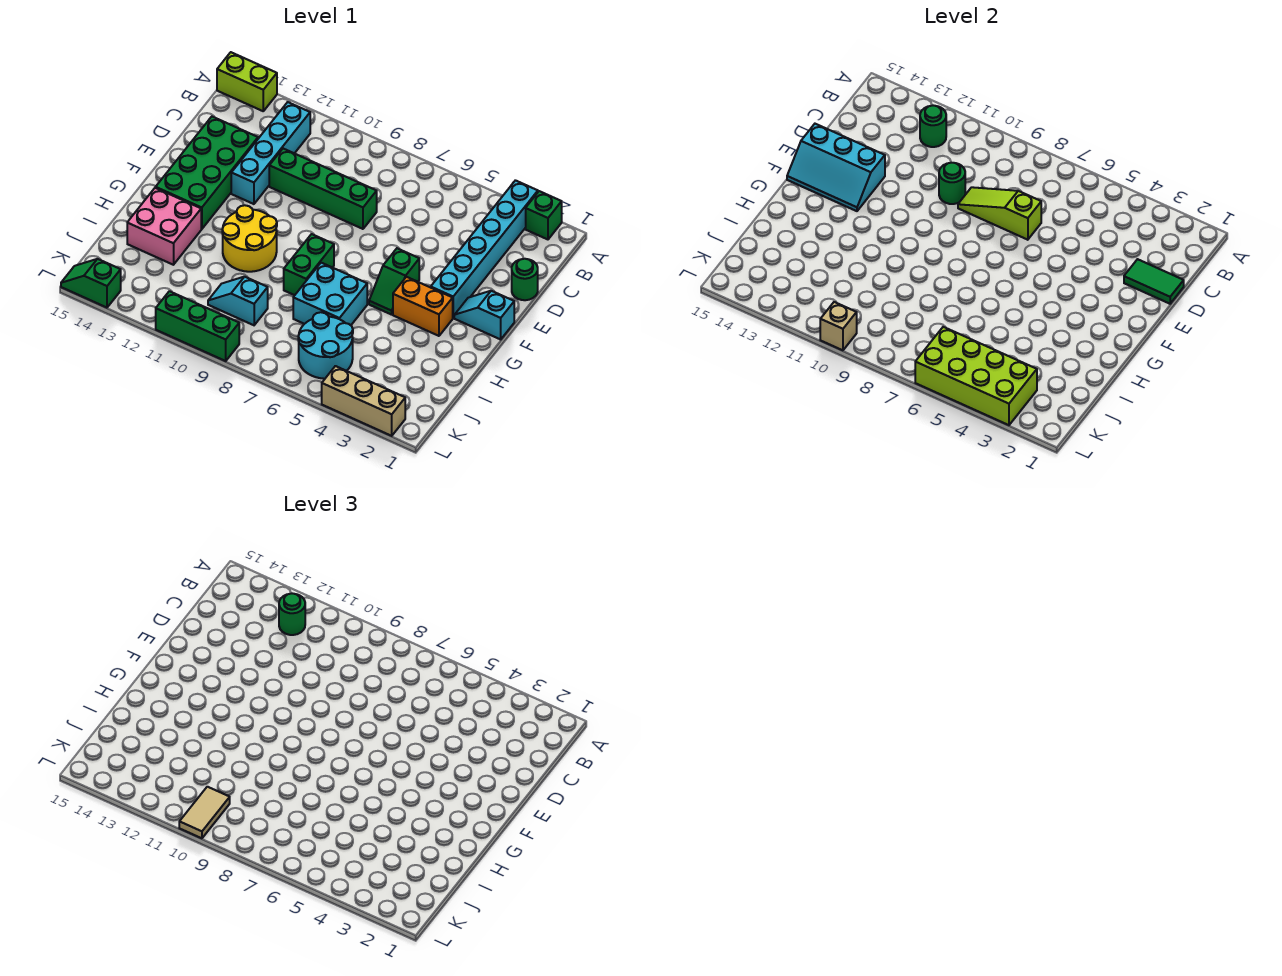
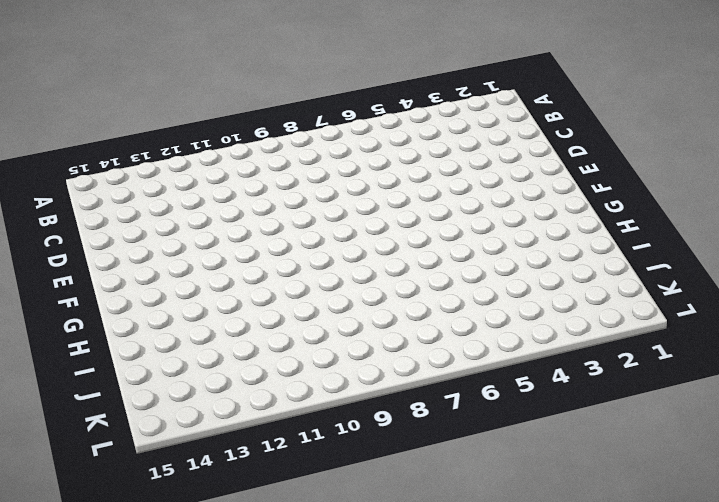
none -> green 1x1 brick [526,191,562,239]
none -> cyan 1x6 brick [431,180,538,318]
none -> lime 1x2 brick [217,52,277,111]

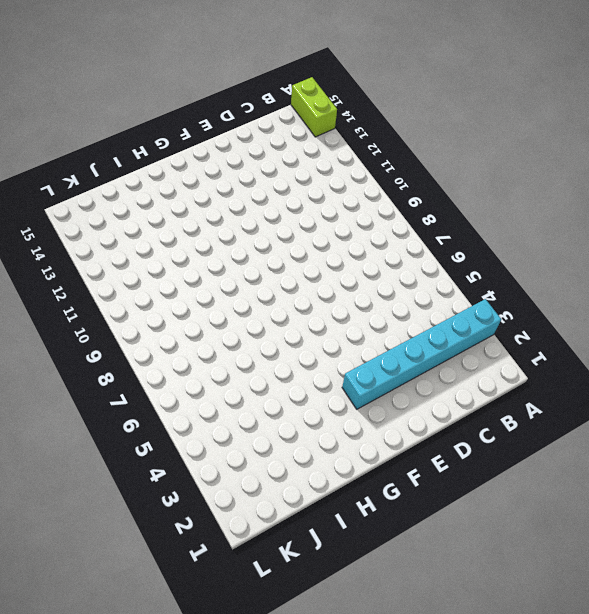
none -> green 1x1 brick [526,191,562,239]
none -> cyan 1x4 brick [231,102,310,204]
none -> green 1x1 round brick [512,259,538,300]

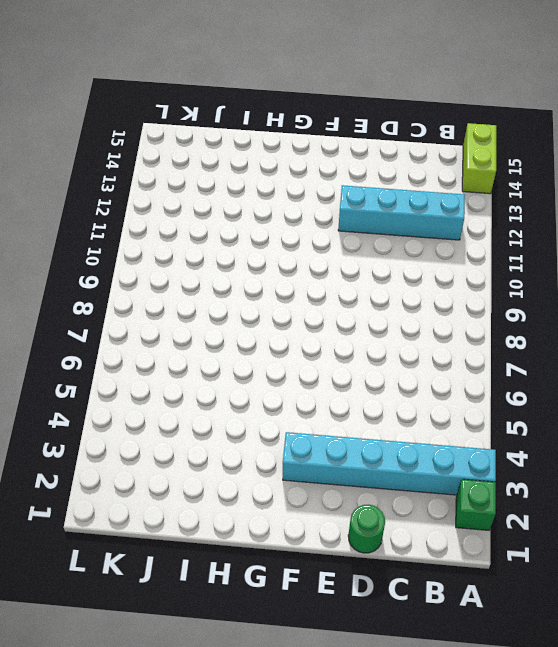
none -> green 1x4 brick [269,149,377,229]
none -> green 2x4 brick [156,117,258,229]
none -> cyan 1x2 slope [454,291,514,339]

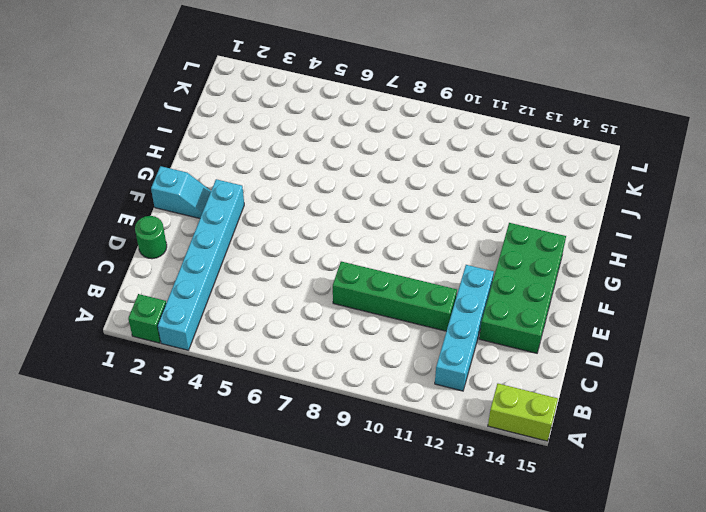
none -> green 1x2 slope [369,248,419,315]
none -> orange 1x2 brick [393,277,453,336]
none -> green 1x2 brick [284,234,334,295]

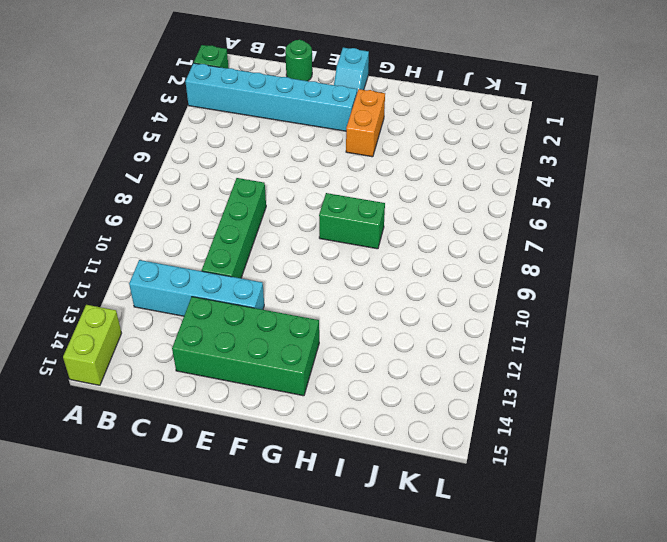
none -> green 1x2 slope [369,248,419,315]
none -> yellow 2x2 round brick [222,205,277,272]
none -> cyan 2x2 brick [293,263,367,325]

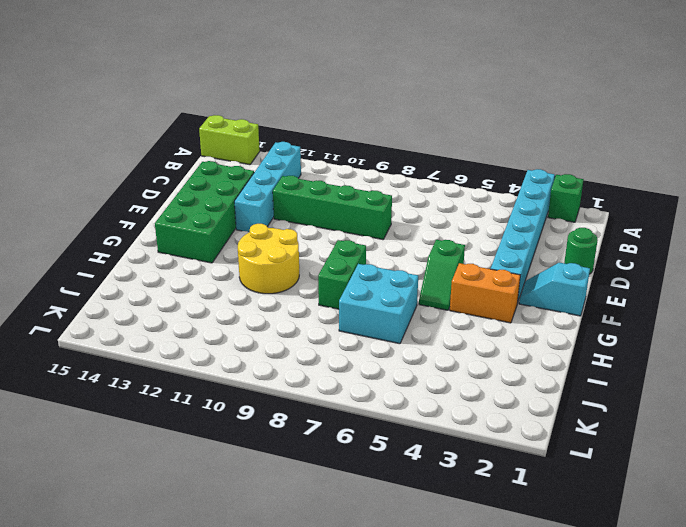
none -> pink 2x2 brick [127,188,201,265]
none -> cyan 2x2 round brick [298,312,353,379]
none -> cyan 1x2 slope [208,277,268,325]

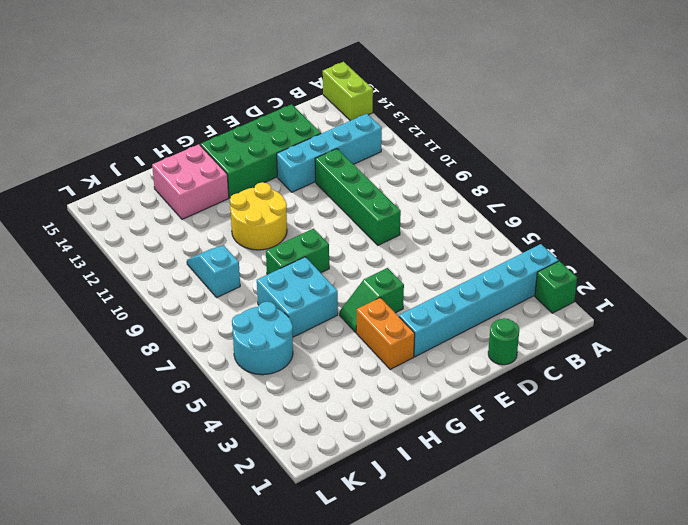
none -> cyan 1x2 slope [454,291,514,339]
none -> tan 1x3 brick [322,366,405,436]
none -> green 1x3 brick [156,291,239,361]

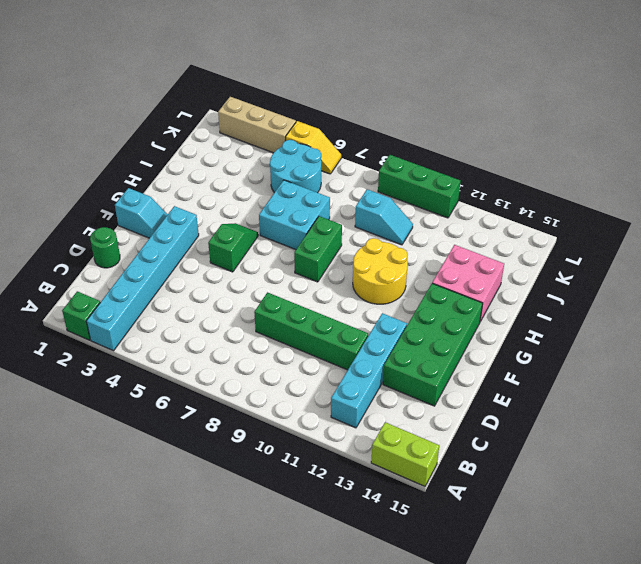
yellow 1x2 slope [286,121,341,174] -> none
none -> orange 1x2 brick [393,277,453,336]
none -> green 1x2 slope [61,259,121,308]
none -> green 1x1 round brick [920,105,946,147]

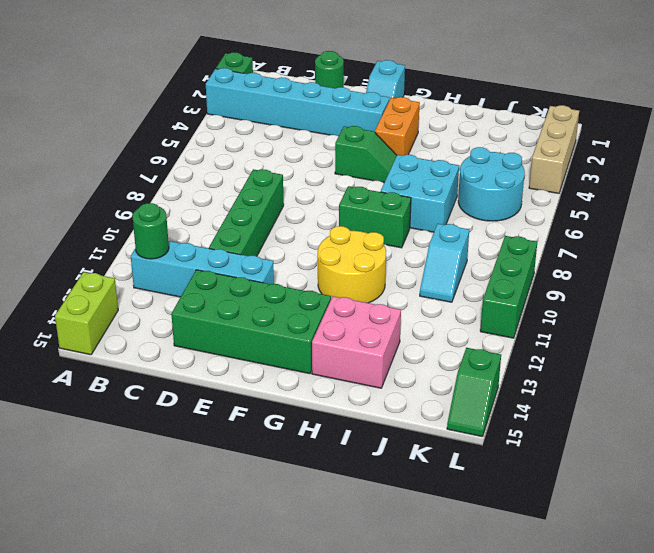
none -> green 1x2 tile [1124,259,1184,304]
none -> lime 1x3 slope [958,187,1041,240]
none -> green 1x1 round brick [939,163,965,204]

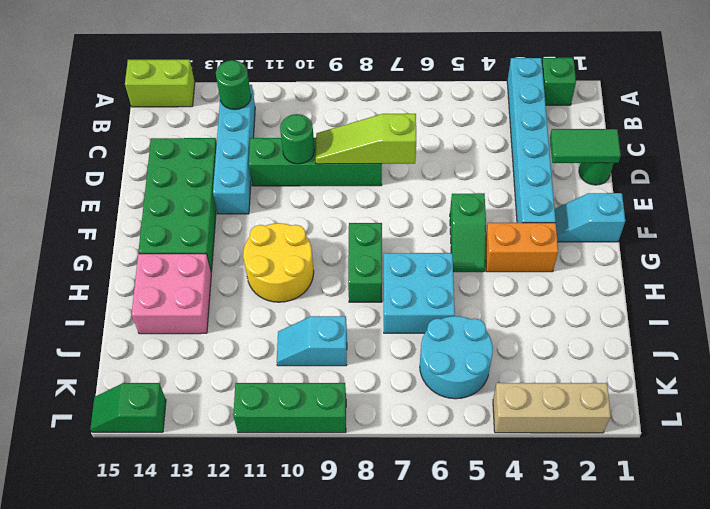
none -> cyan 2x3 slope [787,124,885,211]
none -> lime 2x4 brick [915,327,1037,425]
none -> tan 1x1 brick [820,302,857,350]

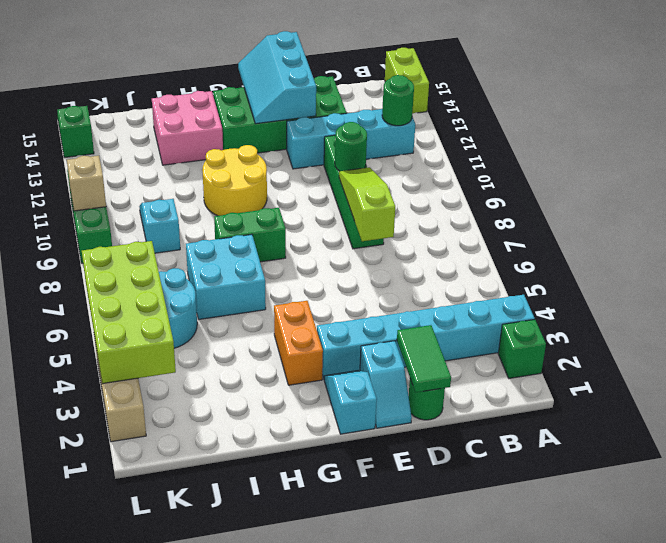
cyan 1x2 slope [360,341,412,428] -> none
none -> green 1x2 slope [369,248,419,315]
none -> green 1x1 round brick [279,593,305,635]
none -> tan 1x2 tile [179,787,230,838]

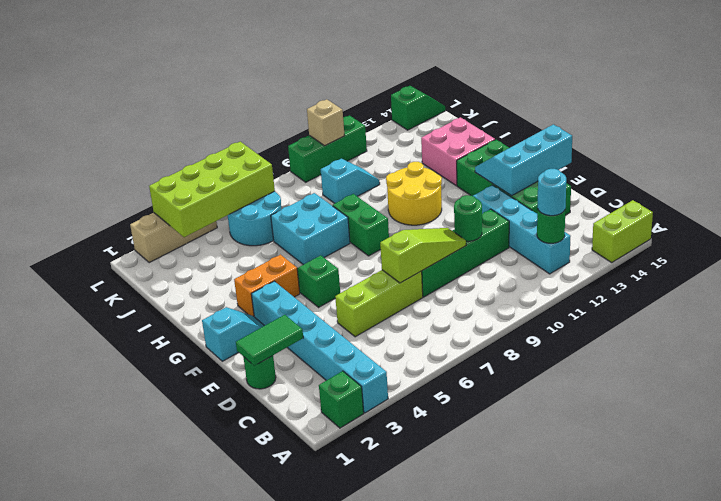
cyan 1x1 round brick [538,169,566,216] -> green 1x1 round brick [279,593,305,635]
lime 1x3 brick [335,270,423,337] -> none
none -> tan 1x2 tile [179,787,230,838]

